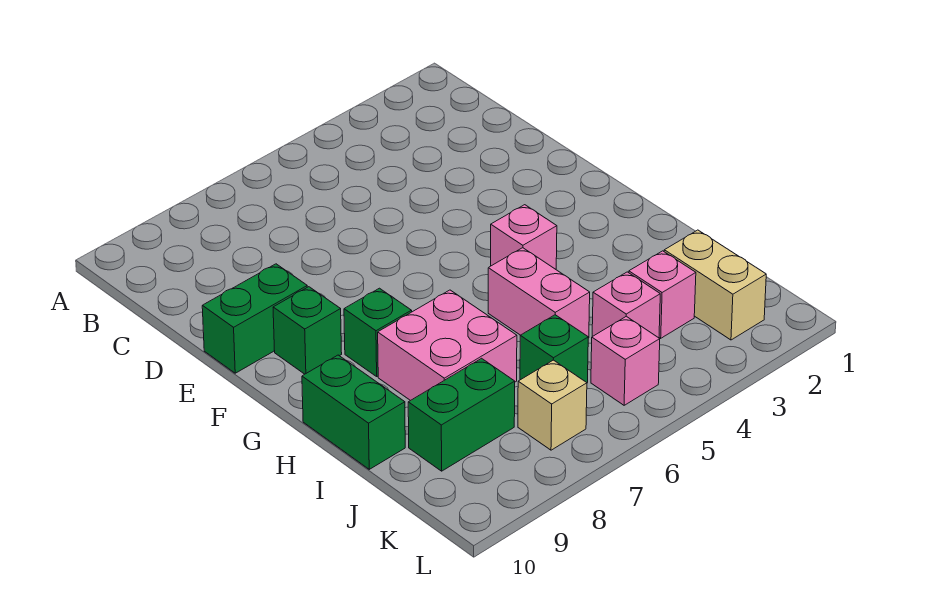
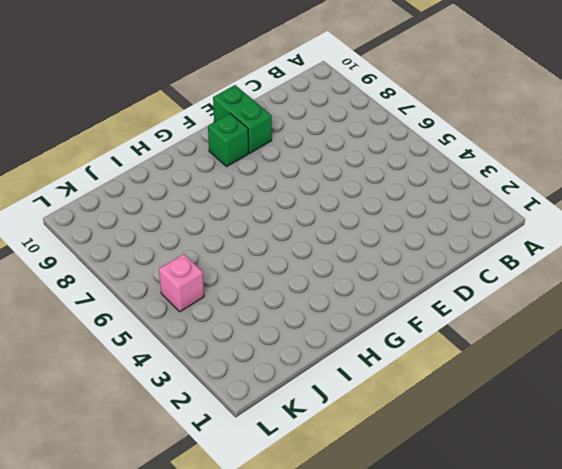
none -> pink 1x1 brick [491,205,557,269]
none -> green 1x1 brick [344,288,412,376]
none -> pink 1x2 brick [488,248,590,338]

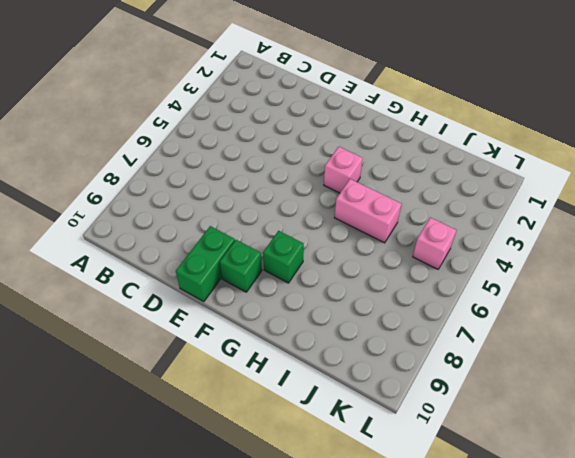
none -> pink 2x2 brick [378,290,517,401]
none -> green 1x2 brick [302,355,405,469]
none -> tan 1x2 brick [664,230,766,340]

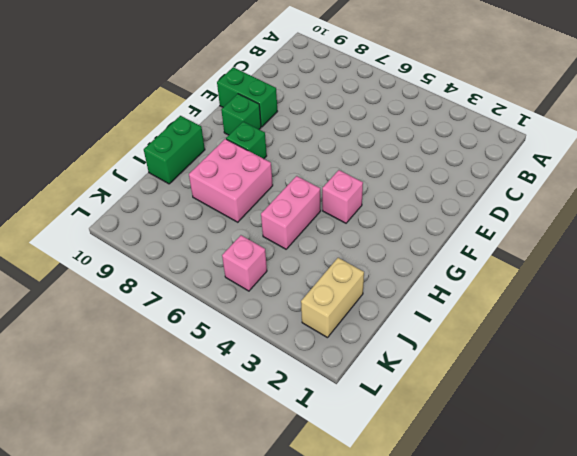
none -> pink 1x1 brick [629,251,696,338]
none -> pink 1x1 brick [592,272,660,338]
none -> green 1x1 brick [520,315,588,383]

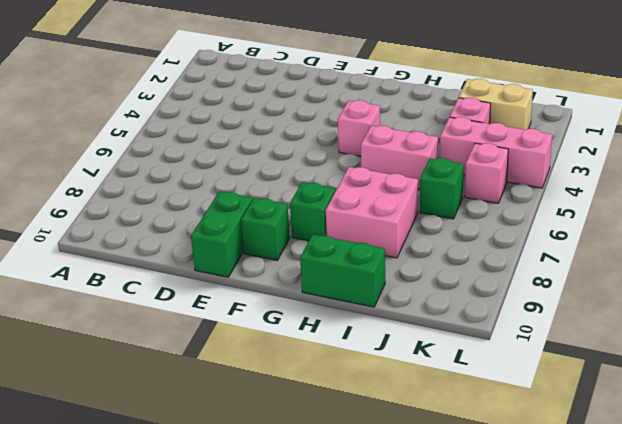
pink 1x3 brick [440,117,552,188] -> pink 1x1 brick [592,272,660,338]
none -> green 1x2 brick [408,358,515,471]
none -> tan 1x1 brick [518,360,587,450]

